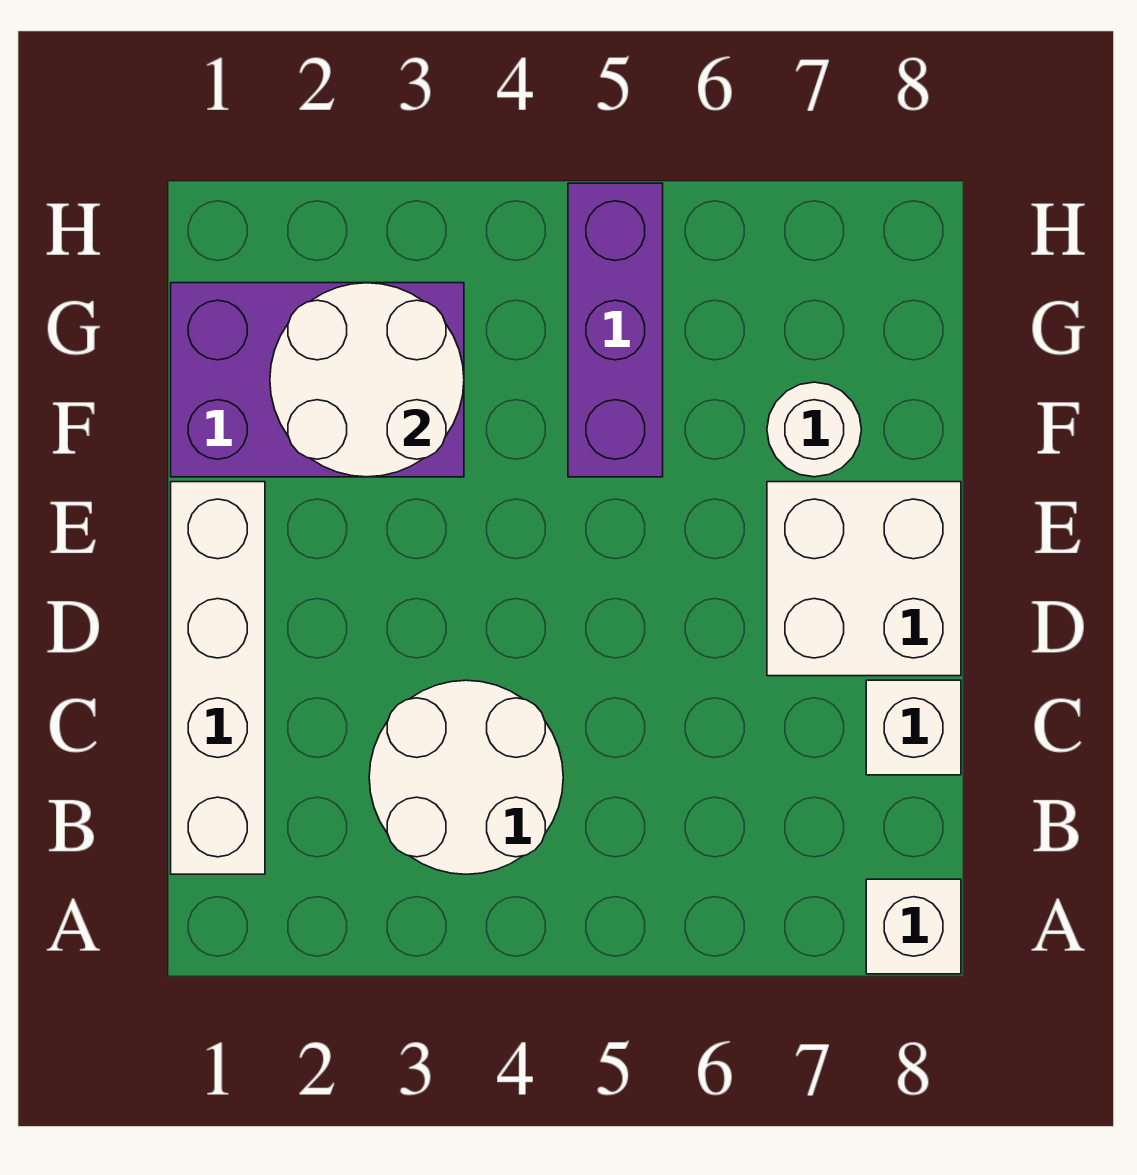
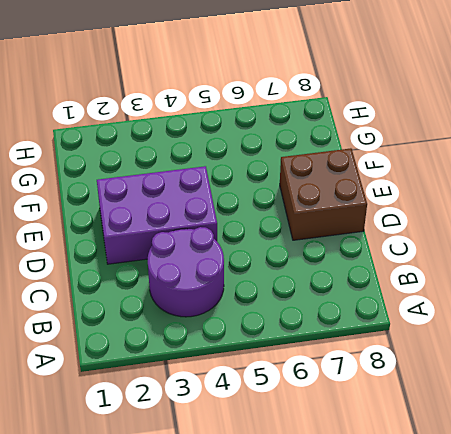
purple 2x2 round brick [148,227,224,317] -> white 2x2 round brick [369,680,563,874]
purple 2x3 brick [97,166,217,264] -> purple 2x3 brick moved to [171,283,464,477]
brown 2x2 brick [280,148,367,240] -> white 2x2 brick [767,482,961,676]
none -> white 1x1 brick [866,879,961,974]
none -> white 1x4 brick [171,482,265,874]

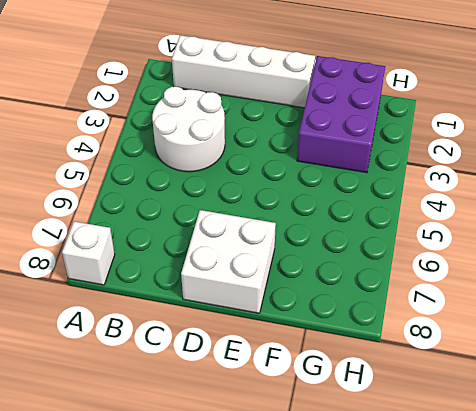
none -> white 1x1 brick [866,680,961,775]
none -> purple 1x3 brick [568,183,663,477]

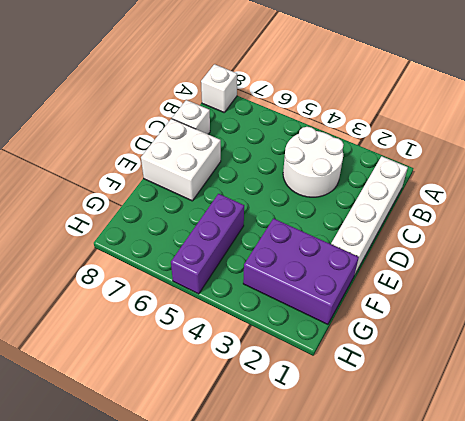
none -> white 1x1 round brick [767,382,861,477]
none -> white 2x2 round brick [270,283,464,477]

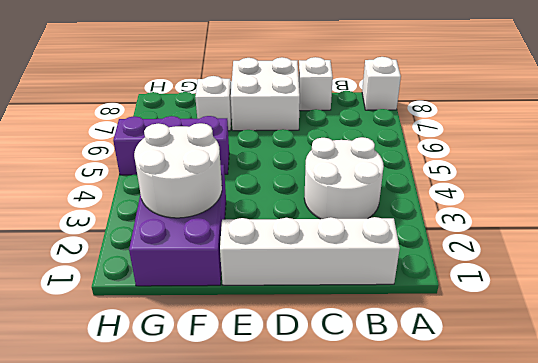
white 1x1 brick [195,76,232,131] -> white 1x1 round brick [767,382,861,477]

